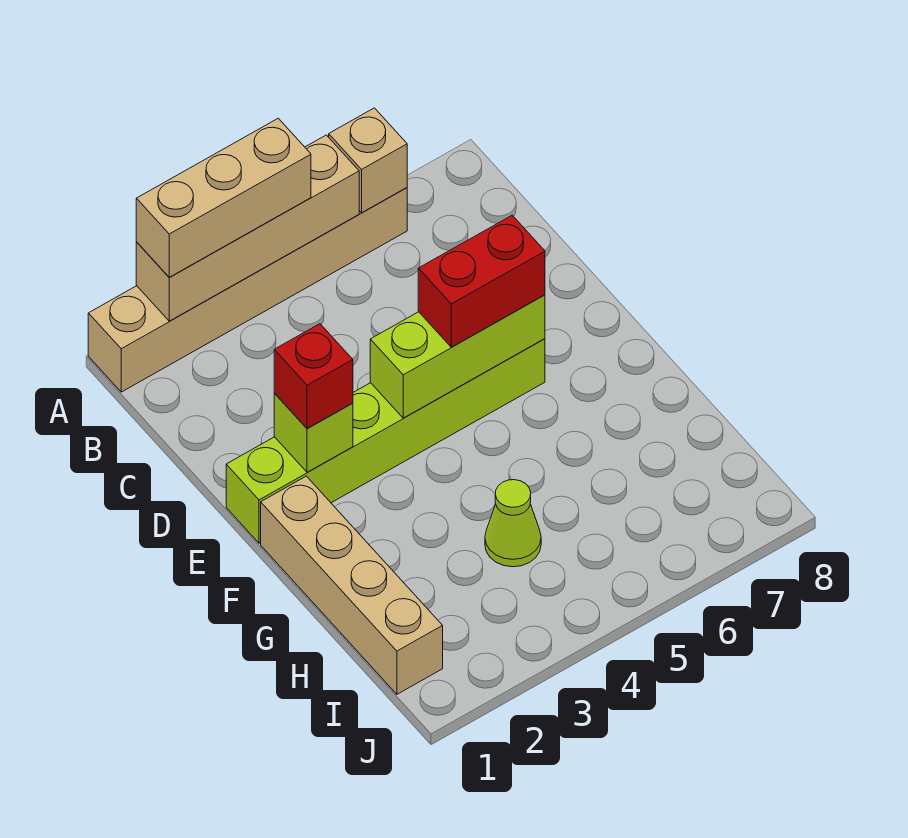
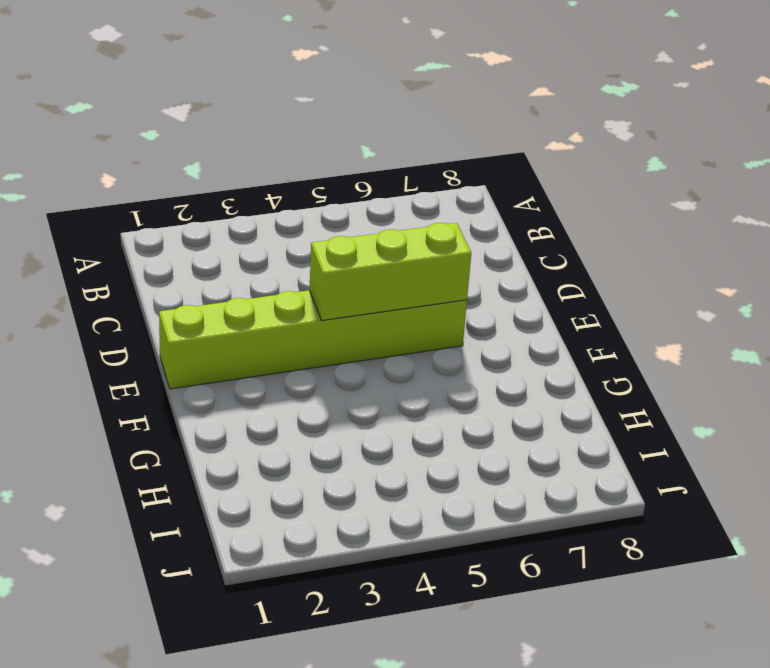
none -> tan 1x6 brick [88,188,407,392]
none -> tan 1x4 brick [261,476,443,694]

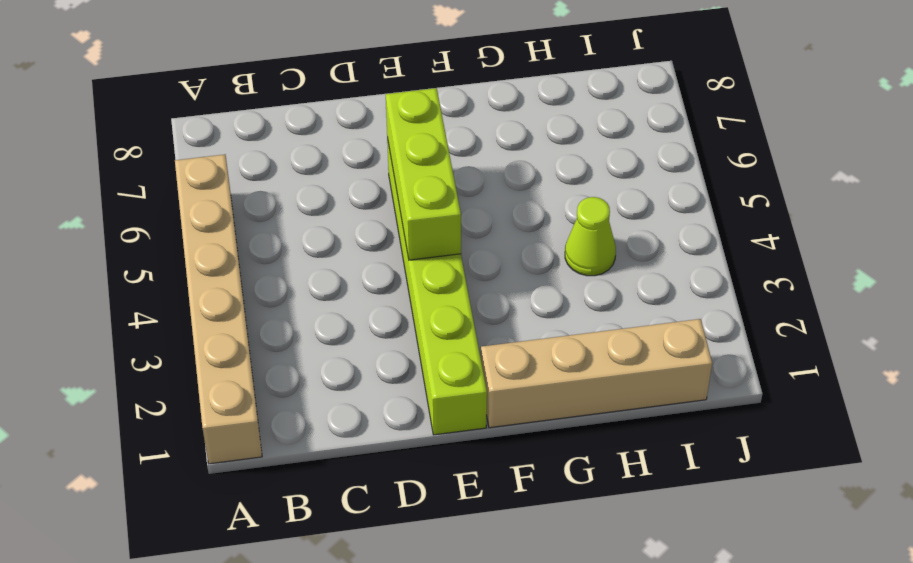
none -> tan 1x4 brick [136,135,359,321]
none -> tan 1x1 brick [329,108,407,213]

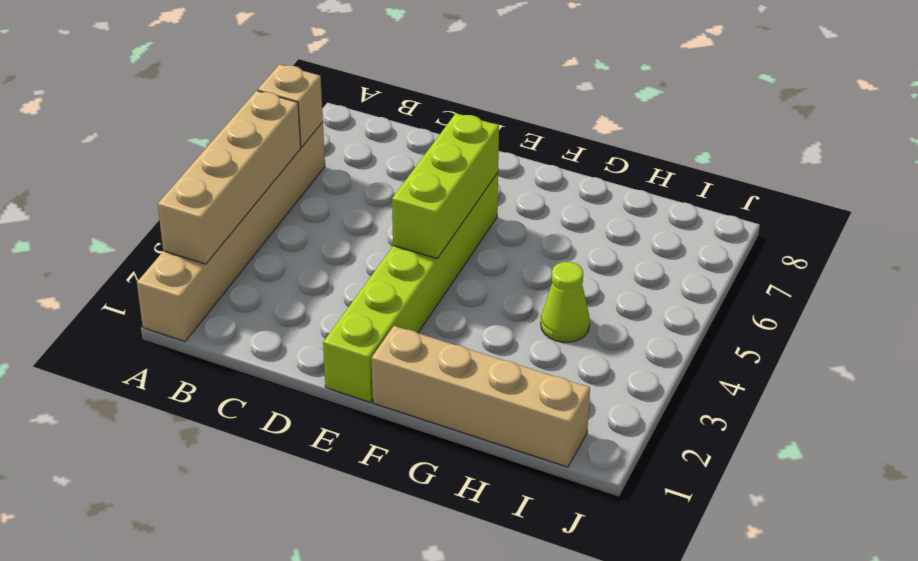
none -> lime 1x1 brick [274,393,353,472]
none -> tan 1x3 brick [136,118,311,277]

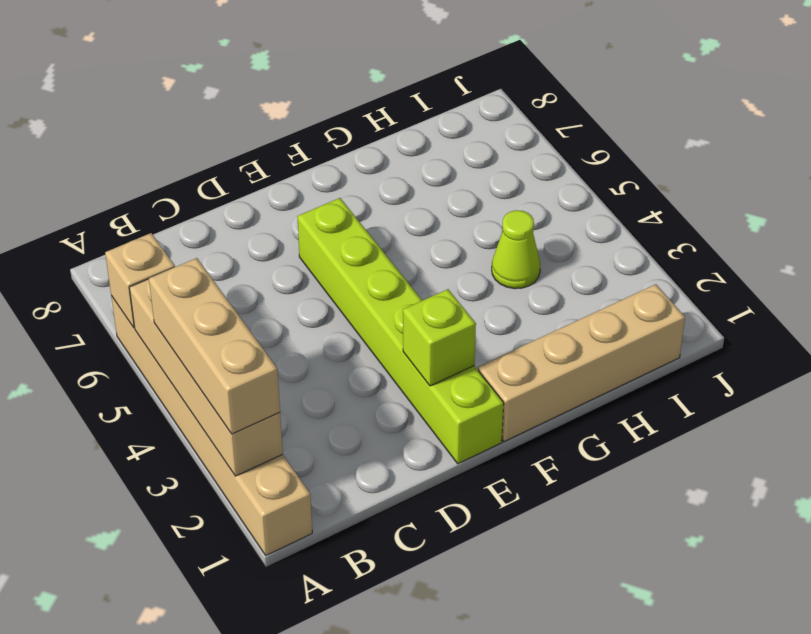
none -> lime 1x3 brick [370,295,545,418]
none -> red 1x1 brick [274,324,353,428]

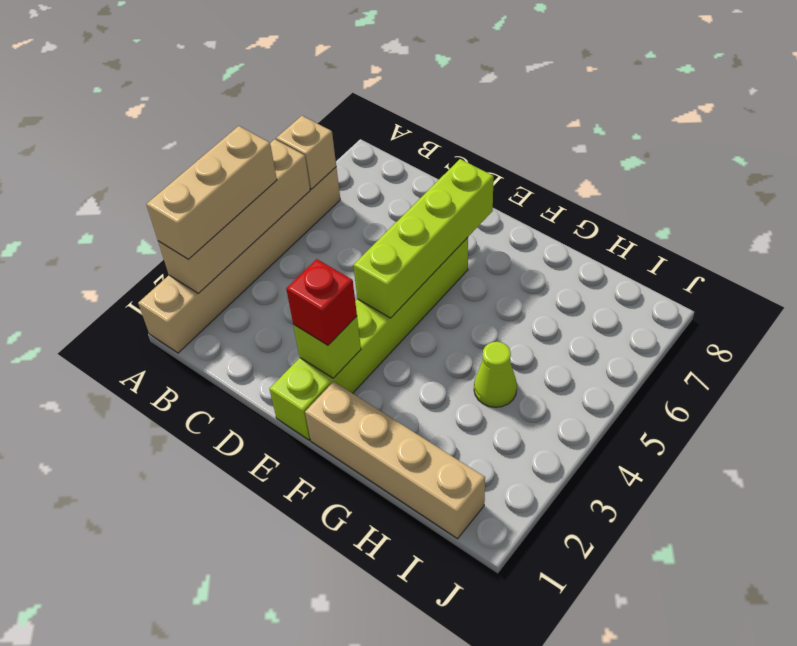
lime 1x4 brick [353,159,494,318] -> lime 1x3 brick [370,295,545,418]
none -> red 1x2 brick [418,215,545,347]

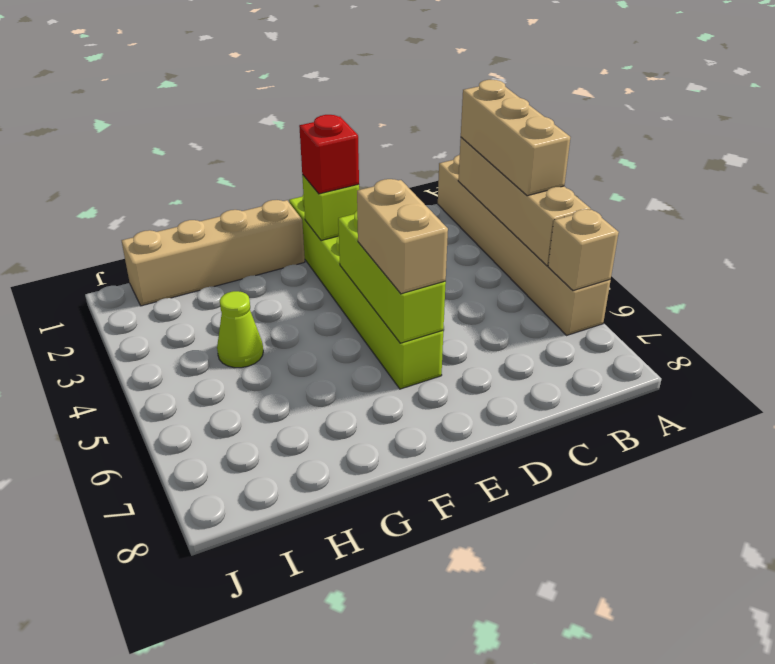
tan 1x2 brick [357,179,448,294] -> red 1x2 brick [418,215,545,347]

